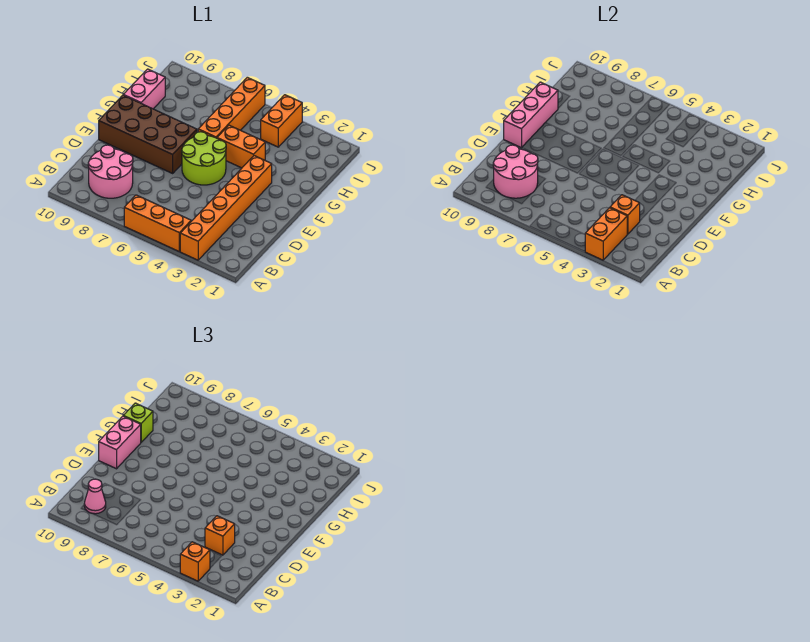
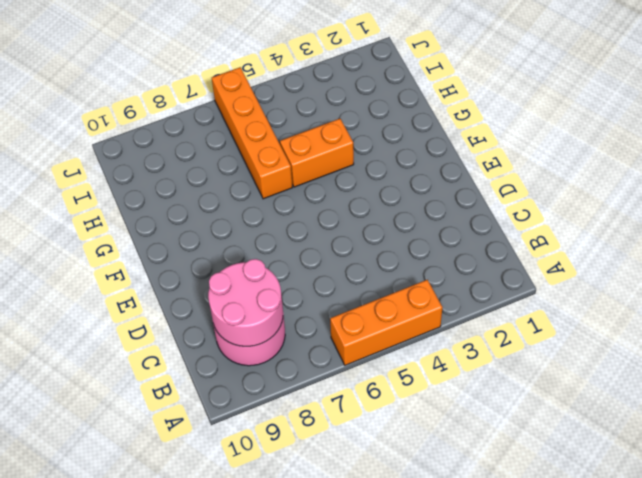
none -> orange 1x6 brick [180,156,272,260]
none -> lime 2x2 round brick [182,132,226,185]
none -> brown 2x4 brick [99,95,197,173]

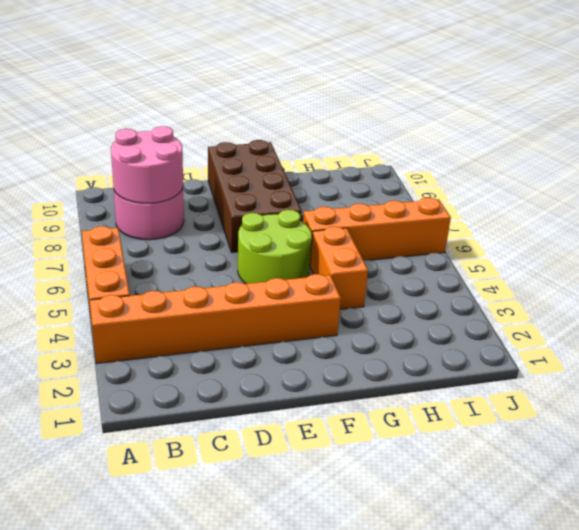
none -> pink 1x2 brick [124,69,165,109]
none -> orange 1x2 brick [261,95,302,147]
none -> orange 1x2 brick [585,208,627,260]

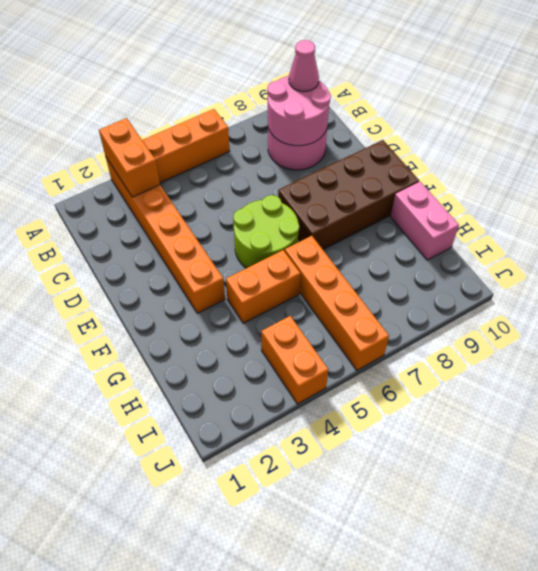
none -> orange 1x1 brick [610,195,640,234]
none -> pink 1x3 brick [504,82,558,148]
none -> orange 1x1 brick [180,542,210,581]

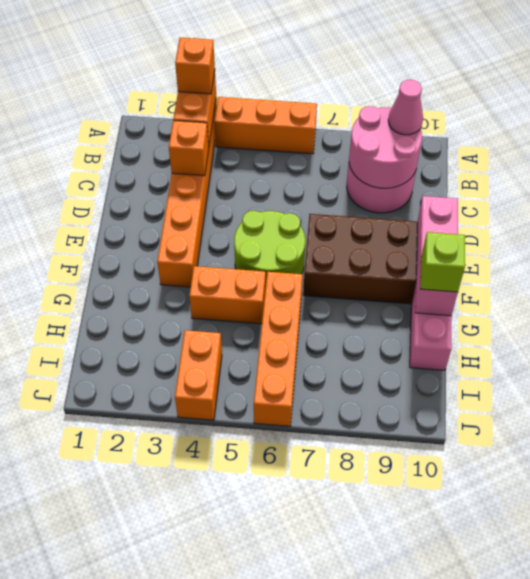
none -> orange 1x1 brick [205,516,235,555]
none -> pink 1x2 brick [99,416,141,469]

